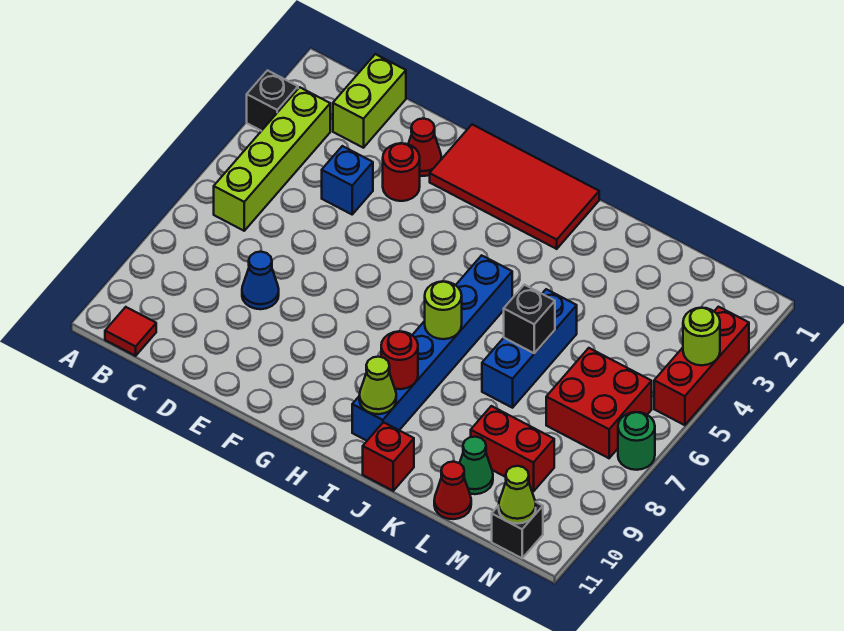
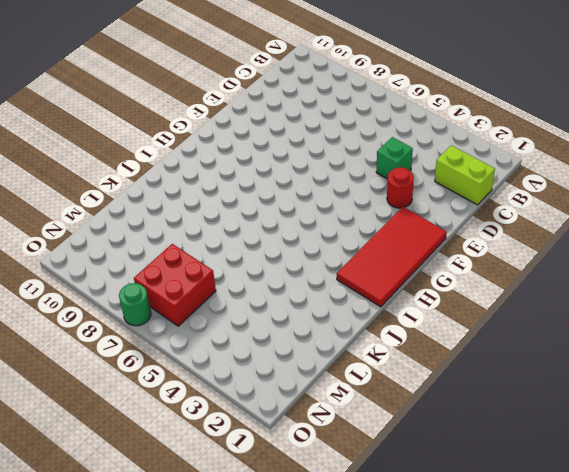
green 1x1 brick [376,137,413,179] -> blue 1x1 brick [322,146,373,214]
none -> black 1x1 brick [247,70,298,131]
none -> lime 1x4 brick [214,87,330,231]
none -> red 1x1 tile [105,307,156,356]

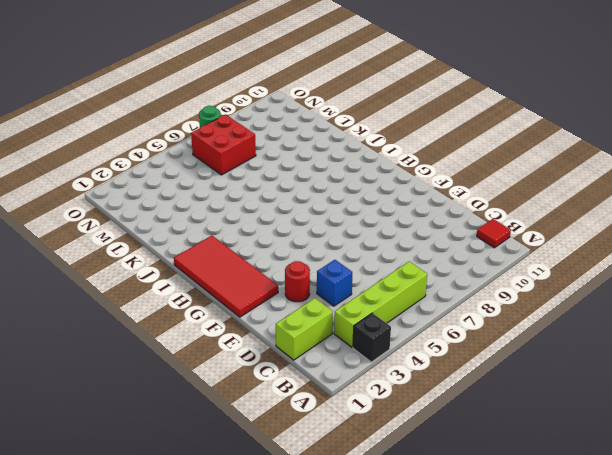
none -> blue 1x1 cone [242,252,279,309]
none -> red 1x1 cone [408,119,441,176]
none -> blue 1x6 brick [352,255,512,441]

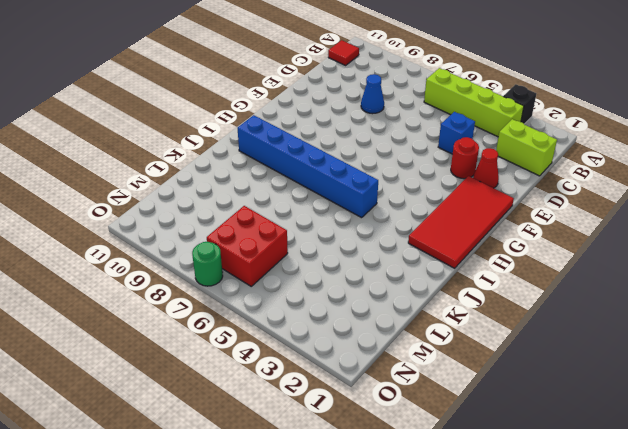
none -> red 1x1 brick [363,422,414,491]
none -> blue 1x3 brick [482,289,577,408]
none -> red 1x2 brick [471,406,554,492]

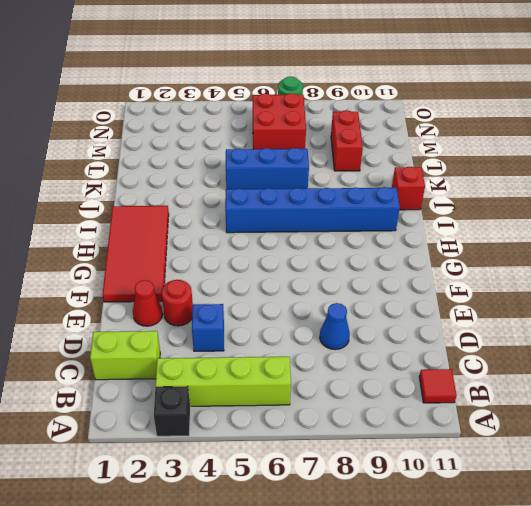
none -> green 1x1 cone [460,437,493,494]
none -> red 1x1 cone [434,462,471,519]
none -> black 1x1 brick [492,502,543,558]

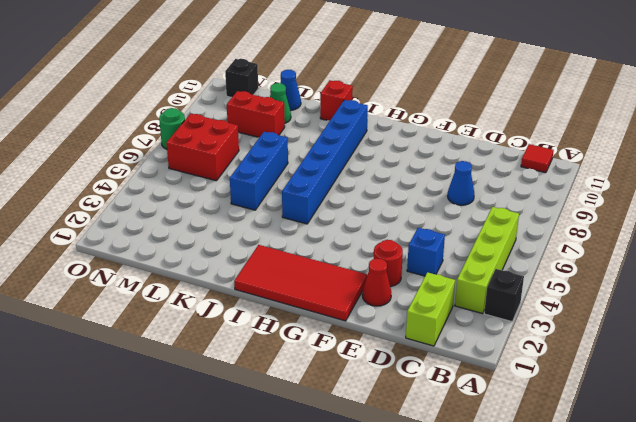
blue 1x1 cone [280,70,301,110] -> red 1x1 cone [434,462,471,519]
none -> red 1x3 brick [654,307,749,425]
none -> lime 1x1 round brick [425,281,462,339]
none -> red 1x1 round brick [381,331,418,389]

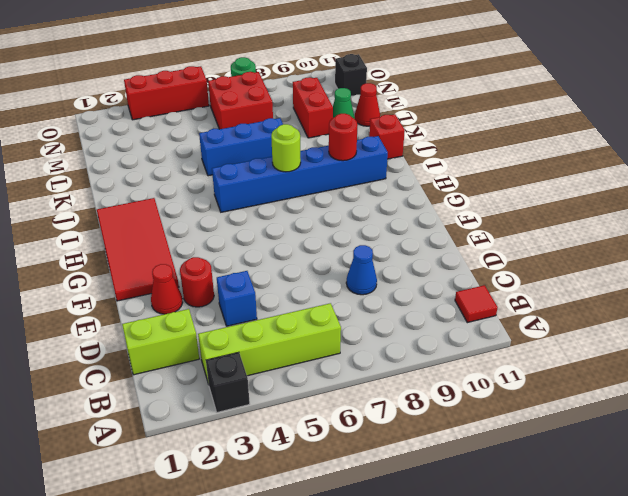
none -> lime 1x1 cone [359,357,396,414]
none -> black 1x1 brick [504,285,555,353]
none -> lime 1x1 cone [499,466,536,524]

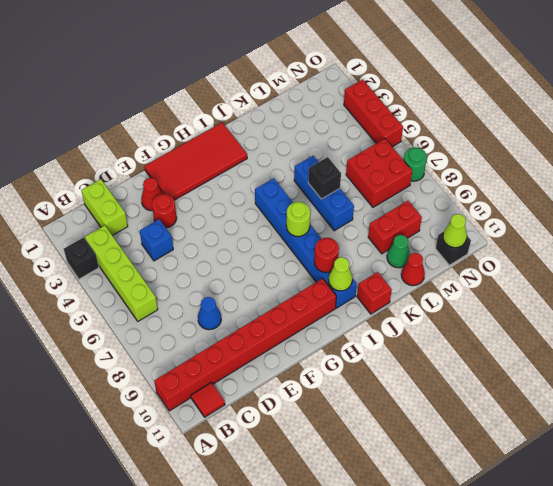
red 1x8 brick [154,278,336,411] -> none
none -> lime 1x1 round brick [683,308,720,365]

